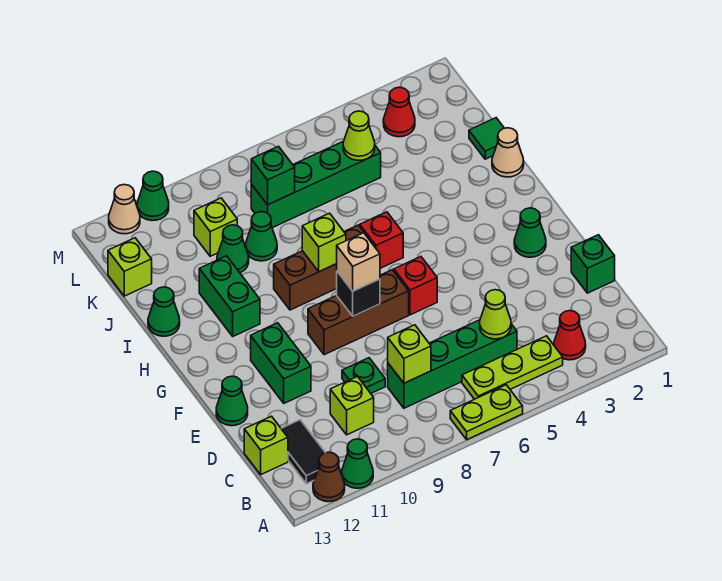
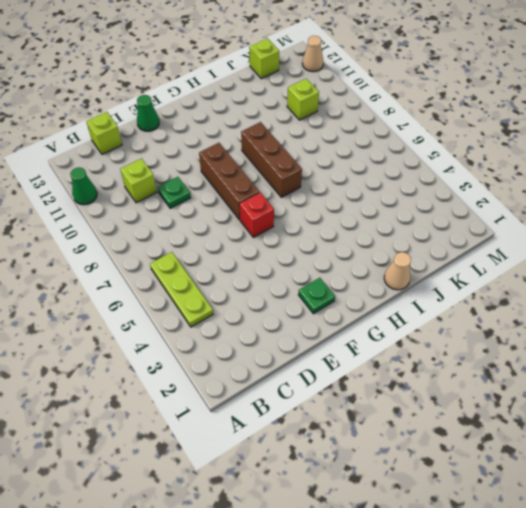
green 1x1 plate [298,278,335,314] -> green 1x1 cone [514,208,546,257]
none -> lime 1x2 plate [450,385,523,439]
none -> brown 1x1 cone [313,452,345,502]
none -> red 1x1 cone [554,311,586,360]
none -> black 1x2 tile [281,420,325,484]

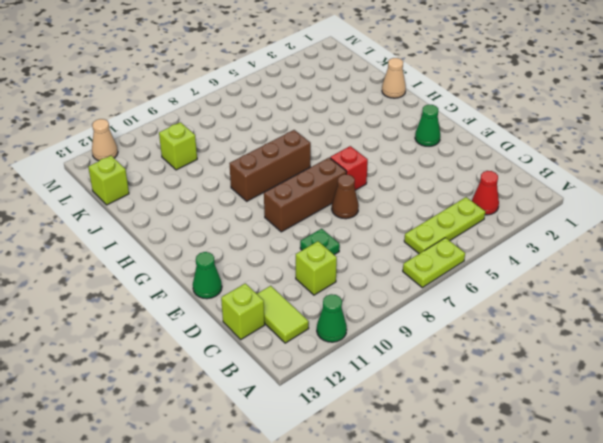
lime 1x2 tile [257,286,309,343] -> black 1x2 tile [281,420,325,484]
brown 1x1 cone [332,174,359,219] -> brown 1x1 cone moved to [313,452,345,502]
none -> green 1x4 brick [388,320,517,408]
none -> green 1x1 brick [571,235,615,293]
none -> green 1x2 brick [251,323,311,403]
none -> red 1x1 brick [360,212,403,268]

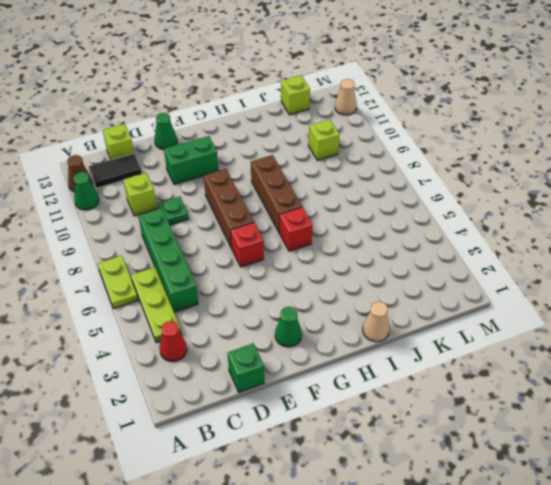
none -> green 1x2 brick [199,256,260,336]
none -> green 1x1 cone [148,287,180,336]
none -> green 1x1 tile [469,118,504,159]
none -> green 1x1 cone [246,212,277,261]

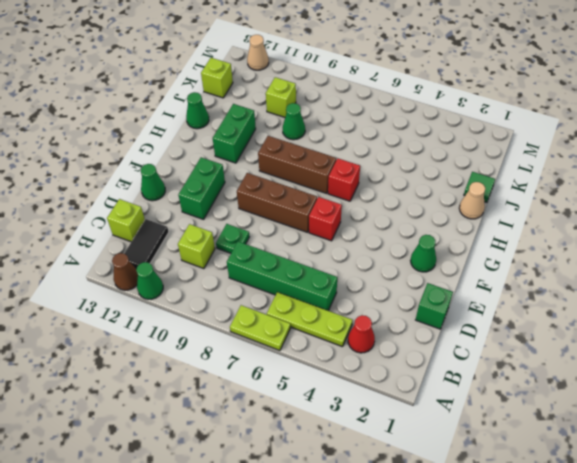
none -> green 1x1 cone [217,225,249,273]
none -> green 1x4 brick [251,141,381,228]
none -> red 1x1 cone [383,87,415,137]
none -> green 1x1 cone [137,171,169,221]

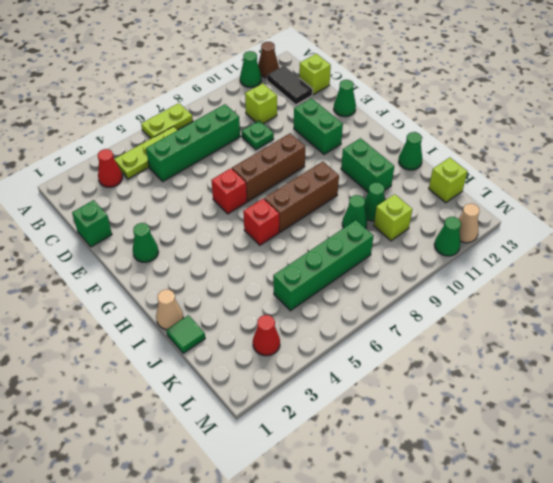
none -> lime 1x1 cone [480,290,511,339]
none -> lime 1x1 brick [388,325,431,383]
none -> black 1x1 brick [337,272,380,316]
none -> lime 1x1 brick [302,213,346,272]

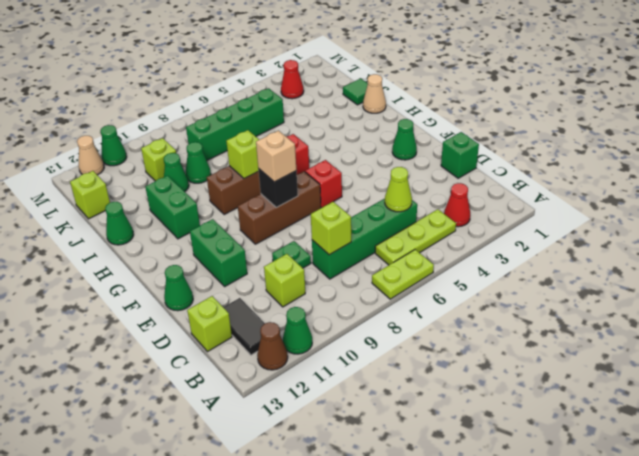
none -> lime 1x1 cone [343,111,375,160]
none -> green 1x1 brick [251,146,295,205]

